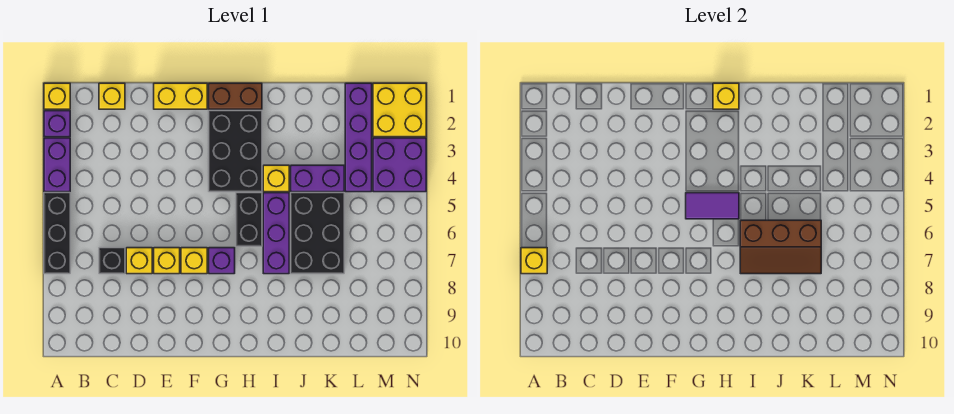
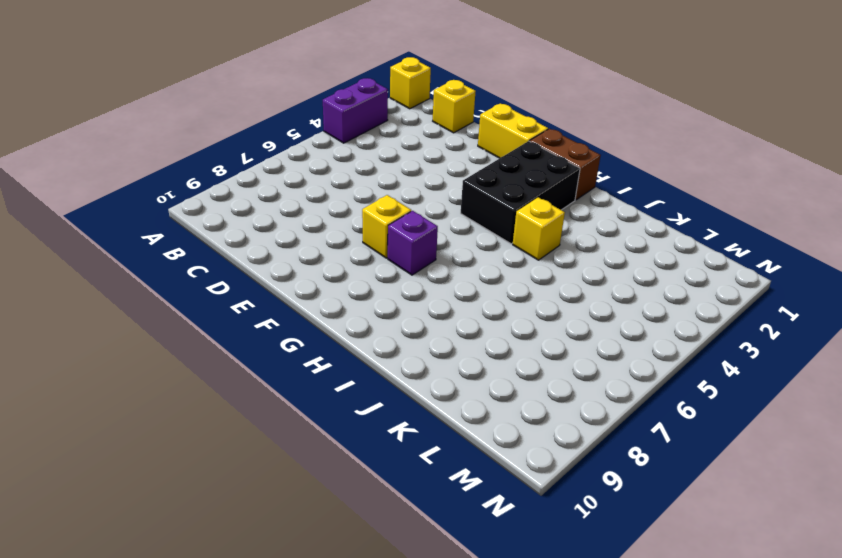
none -> purple 1x1 brick [44,111,70,137]
none -> black 1x3 brick [44,193,70,274]
none -> black 1x1 brick [99,248,125,274]

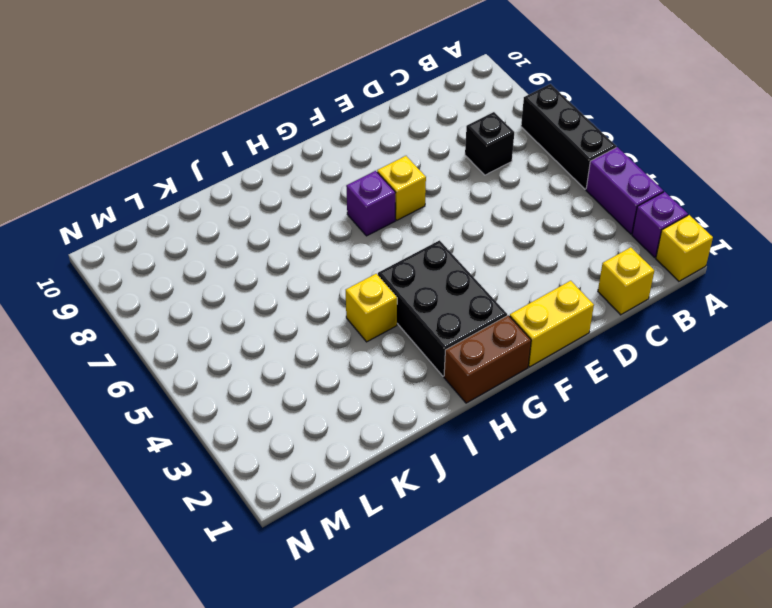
none -> yellow 1x1 brick [126,248,152,274]
none -> yellow 1x1 brick [154,248,180,274]
none -> black 1x2 brick [236,193,262,246]

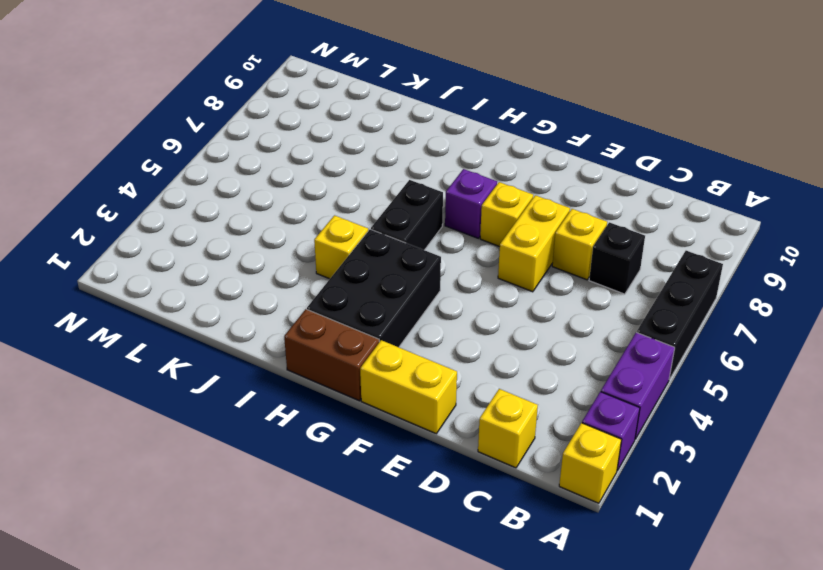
yellow 1x2 brick [498,195,570,292] -> yellow 1x1 brick [154,248,180,274]
none -> purple 1x3 brick [263,193,289,274]
none -> purple 1x2 brick [291,165,344,192]
none -> black 2x3 brick [291,193,344,274]

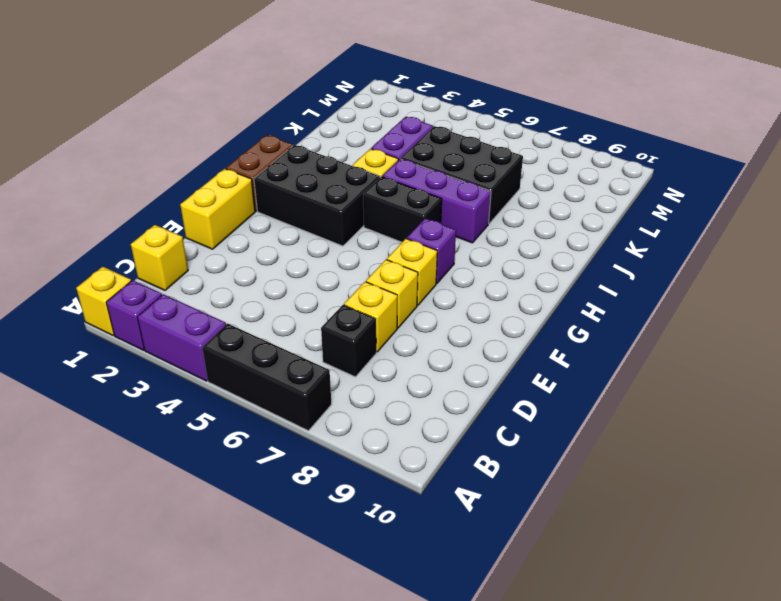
none -> purple 1x4 brick [345,83,372,192]
none -> yellow 2x2 brick [373,83,426,137]
none -> purple 2x2 brick [373,138,426,192]

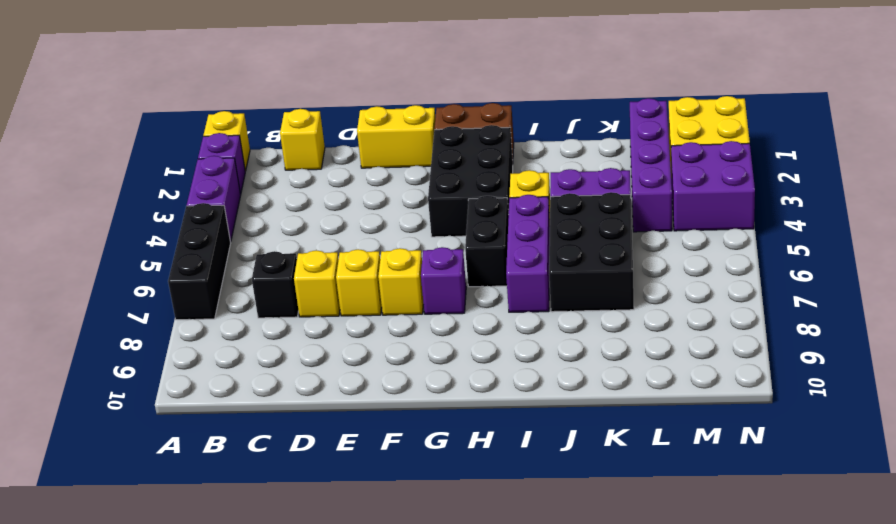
none -> yellow 1x1 brick [521,248,547,274]
none -> purple 1x2 tile [686,193,739,219]
none -> yellow 1x1 brick [713,83,739,109]

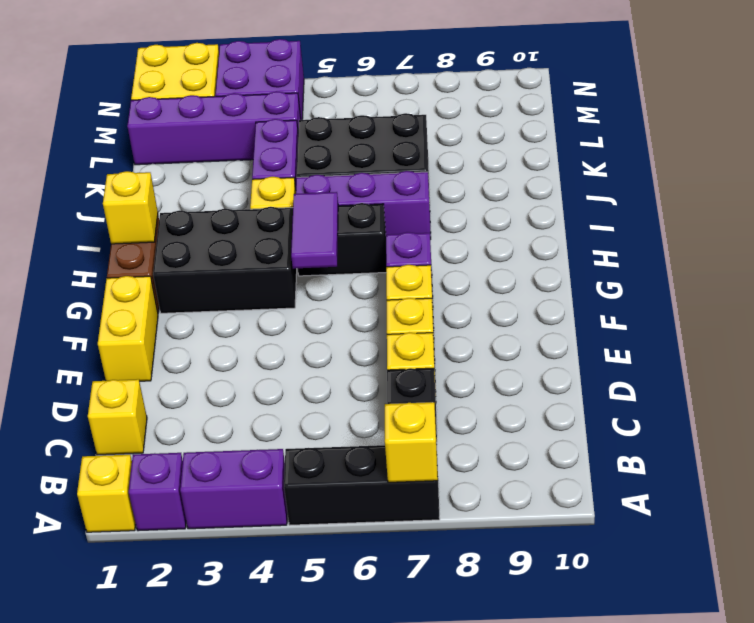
none -> brown 2x3 slope [740,220,821,274]

